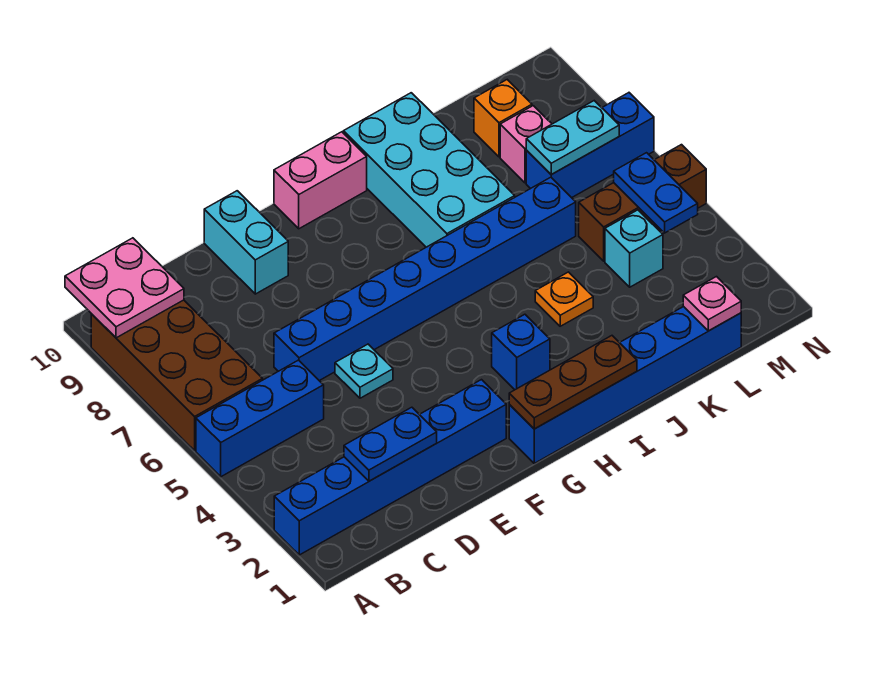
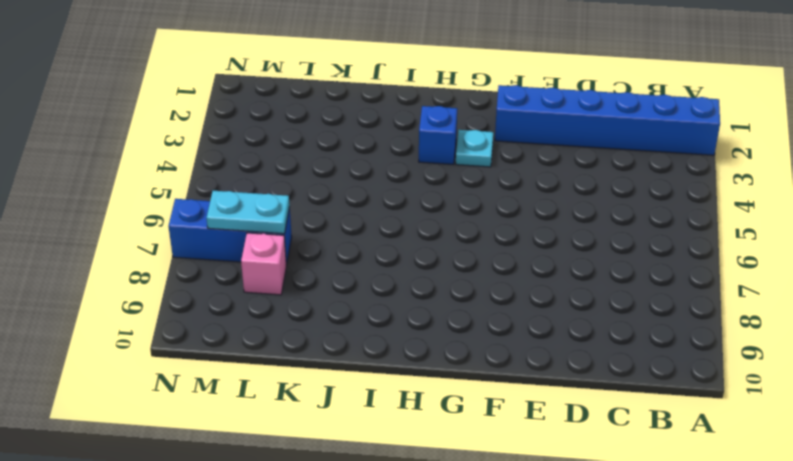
cyan 1x1 plate [456,130,493,167] -> cyan 1x1 plate moved to [335,344,393,398]
none -> blue 1x3 brick [196,360,324,477]
none -> brown 2x4 brick [91,300,263,450]
none -> blue 1x8 brick [274,177,576,381]

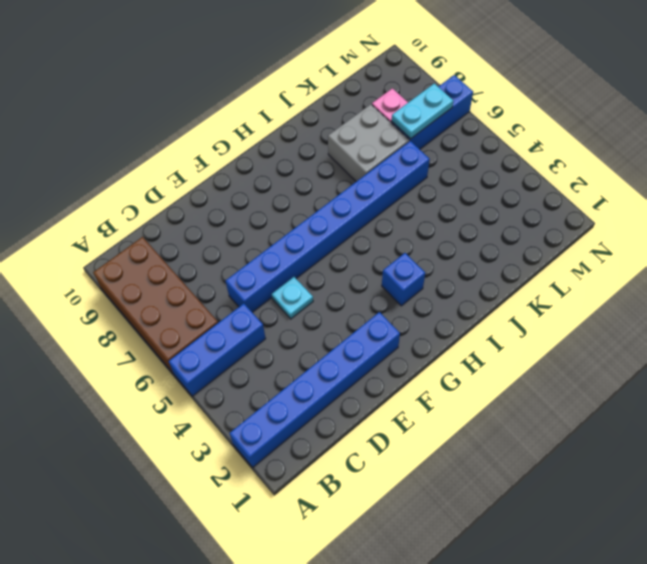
grey 2x2 brick [328,104,409,182] -> cyan 2x4 brick [343,93,515,247]
none -> cyan 1x2 brick [204,191,288,294]
none -> blue 1x6 brick [509,307,741,463]
none -> pink 1x2 brick [274,132,367,229]

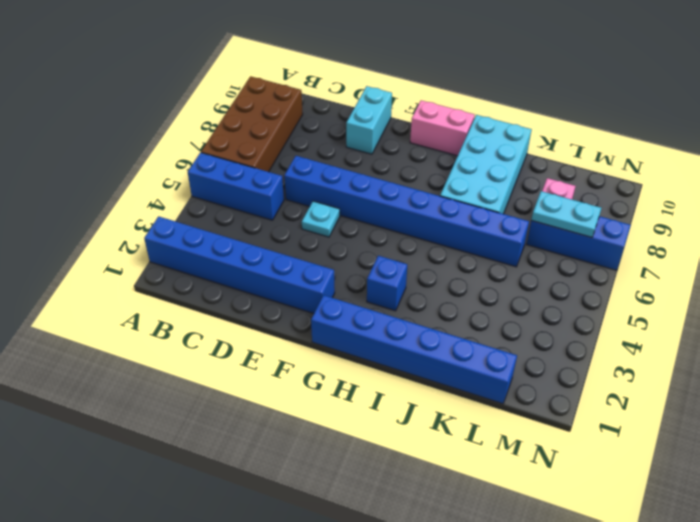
none -> orange 1x1 plate [535,272,593,326]
none -> cyan 1x1 brick [605,210,663,287]
none -> brown 1x3 brick [579,145,706,261]

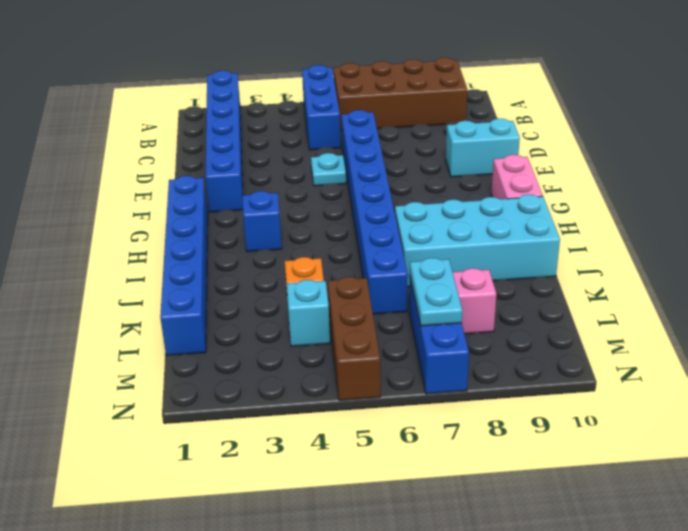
none -> orange 1x1 brick [474,80,532,157]
none -> pink 2x2 plate [65,238,184,338]
none -> blue 1x2 plate [344,407,437,481]

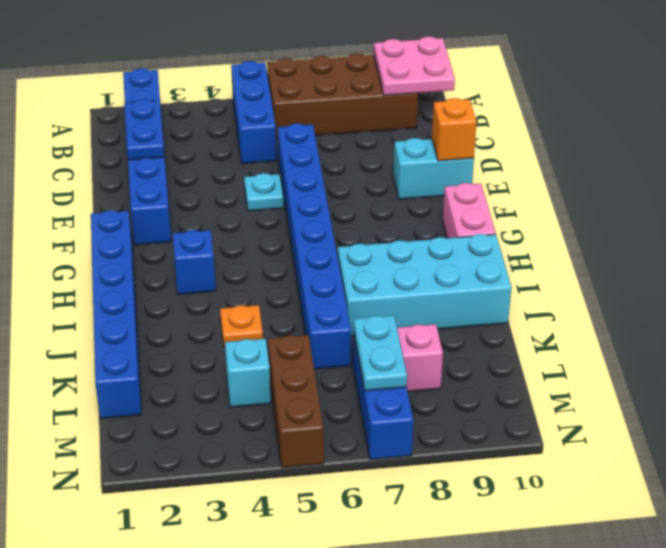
orange 1x1 brick [432,98,476,161] -> orange 1x1 brick moved to [474,80,532,157]
none -> brown 1x3 plate [509,336,637,429]
none -> pink 1x1 plate [683,277,741,331]
none -> blue 1x2 plate [614,153,698,233]

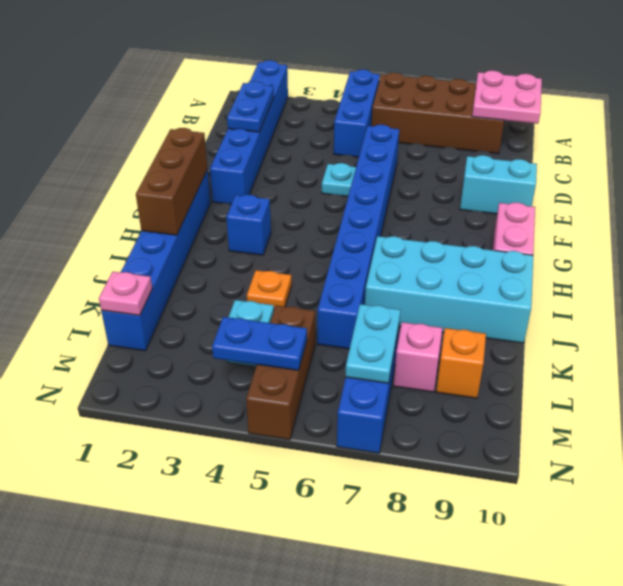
brown 1x3 brick [136,128,208,235] -> brown 1x3 plate [509,336,637,429]

